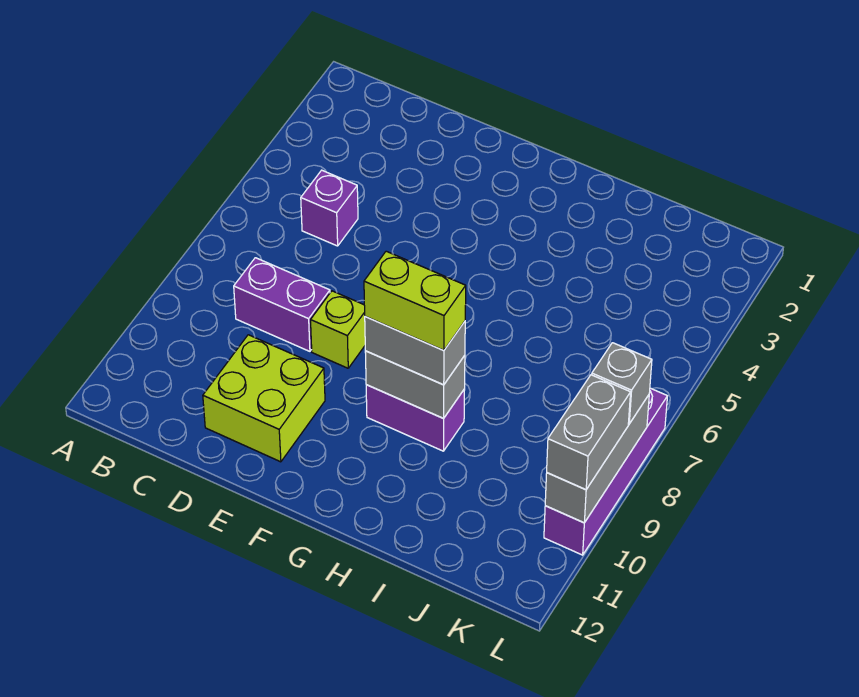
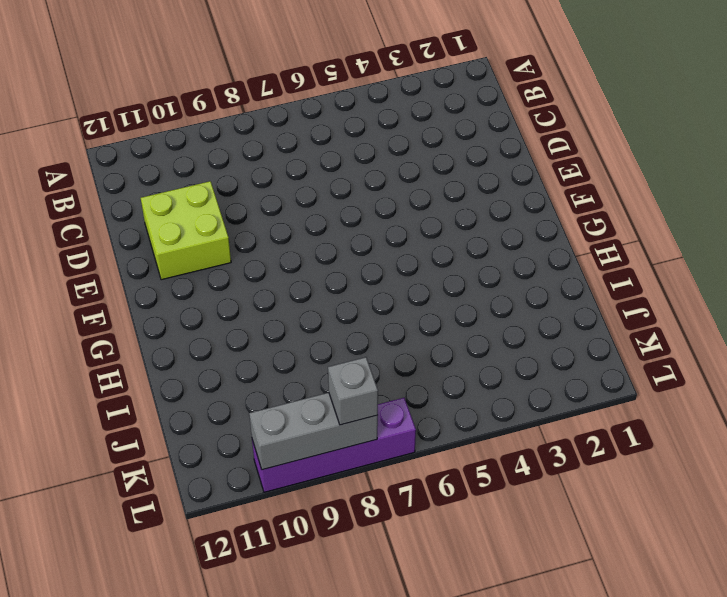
none -> purple 1x1 brick [301,170,358,246]
none -> purple 1x2 brick [234,258,330,351]
none -> lime 1x1 brick [311,291,365,368]

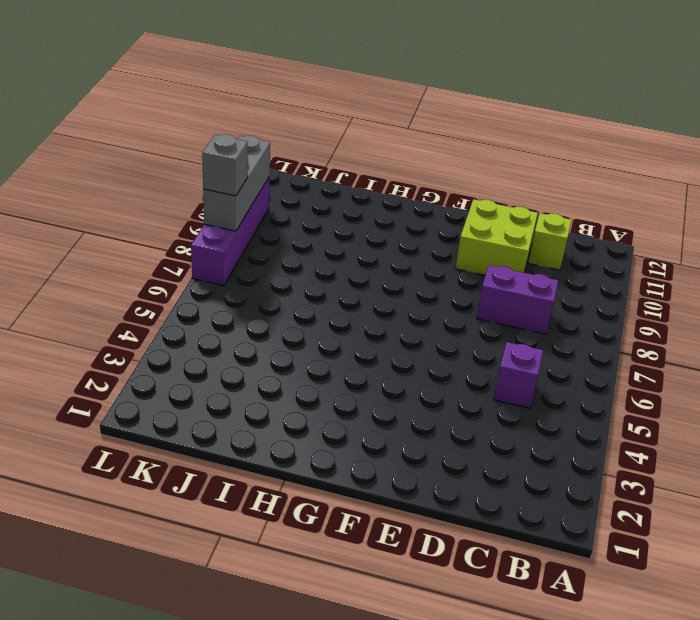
lime 1x1 brick [528,213,571,270] -> lime 1x1 brick moved to [311,291,365,368]
none -> purple 1x2 brick [366,385,465,451]
none -> grey 1x2 brick [365,351,465,418]
none -> grey 1x2 brick [365,317,465,385]

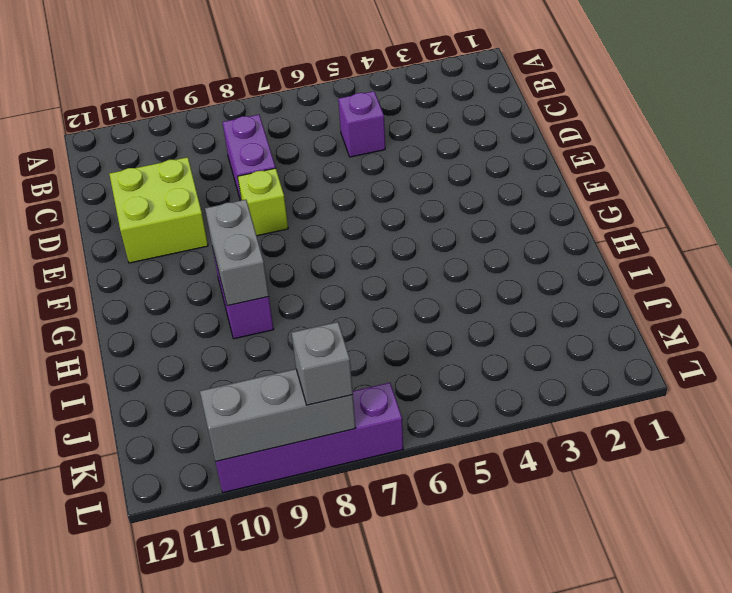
none -> grey 1x2 brick [365,317,465,385]
none -> grey 1x2 brick [547,375,631,490]
none -> lime 1x2 brick [364,251,466,350]

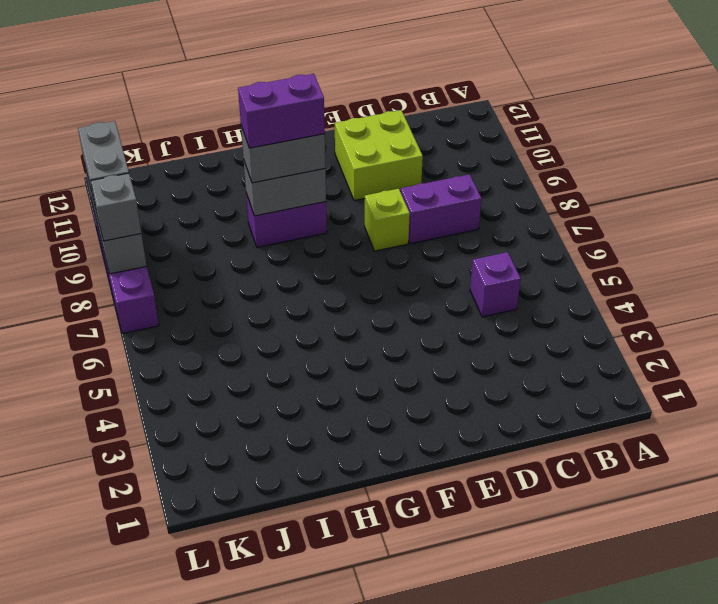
purple 1x2 brick [238,74,325,148] -> lime 1x2 brick [364,251,466,350]

